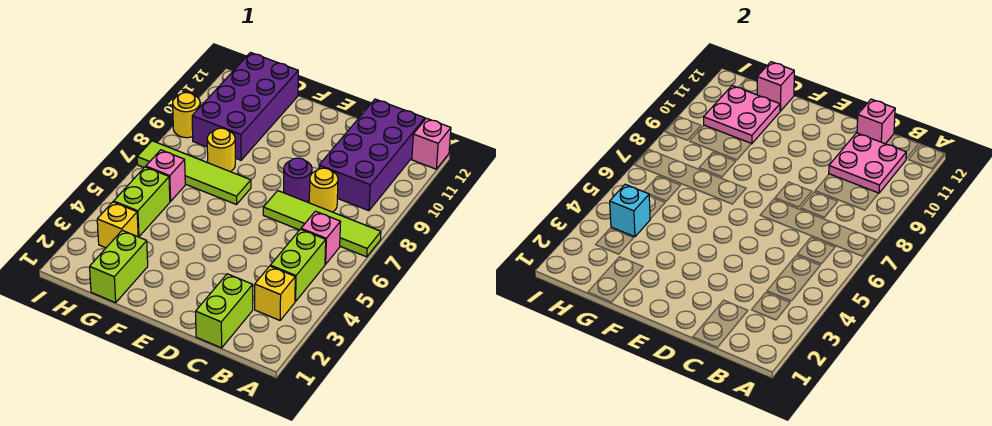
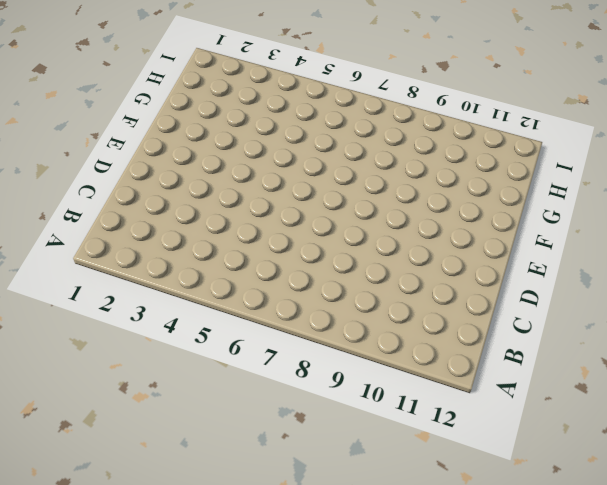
none -> lime 1x4 tile [263,191,381,257]
none -> pink 1x1 brick [412,118,451,169]
none -> yellow 1x1 brick [255,266,295,320]

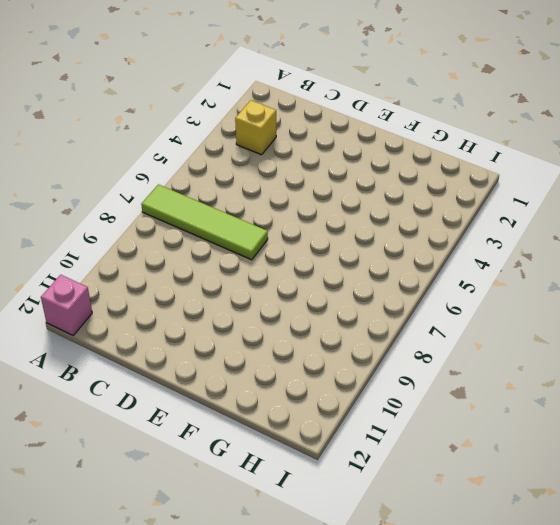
none -> lime 1x2 brick [270,229,326,302]
none -> pink 1x1 brick [301,211,341,264]
none -> purple 2x4 brick [319,99,425,211]

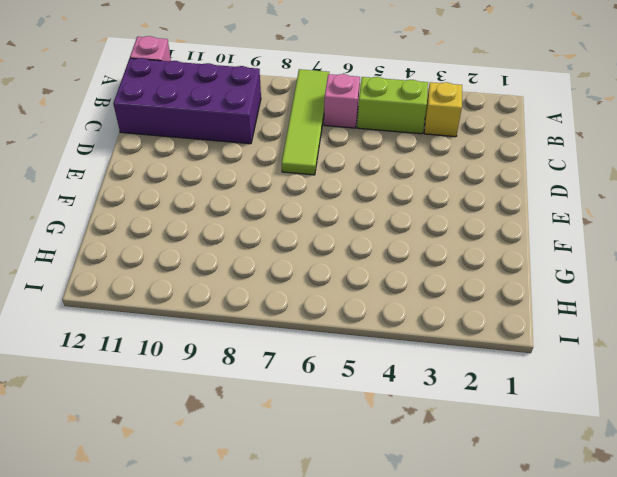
none -> lime 1x2 brick [196,274,253,348]
none -> yellow 1x1 round brick [309,168,338,212]
none -> purple 1x1 round brick [284,158,312,202]

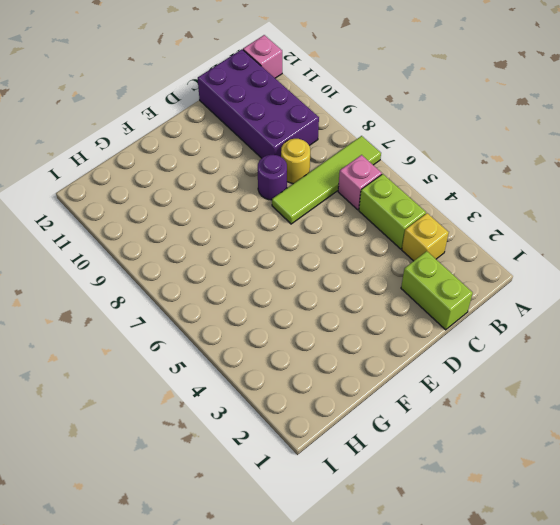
none -> lime 1x4 tile [137,141,251,205]
none -> lime 1x2 brick [90,230,148,303]
none -> yellow 1x1 round brick [207,128,235,172]

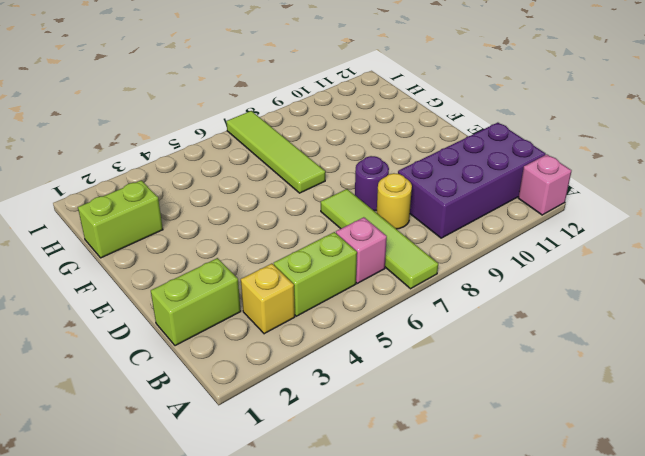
none -> yellow 1x1 round brick [207,128,235,172]
none -> purple 2x4 brick [192,53,298,160]
none -> yellow 1x1 brick [97,202,138,248]

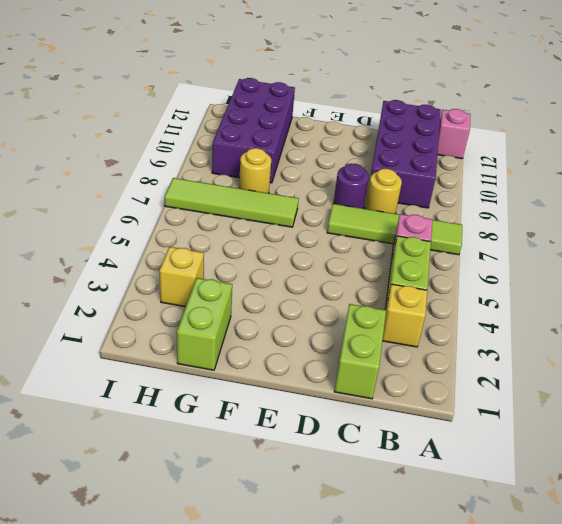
none -> lime 1x2 brick [114,167,170,237]
none -> pink 1x1 brick [146,150,185,202]
none -> yellow 1x1 round brick [173,92,200,138]

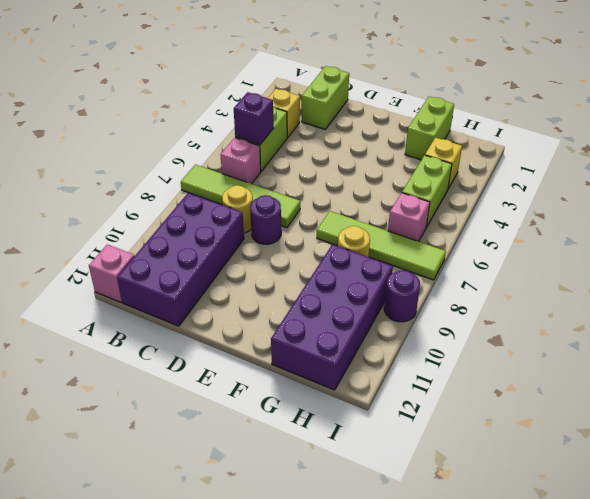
purple 1x1 brick [234,92,274,145] -> none
purple 1x1 round brick [384,270,420,322] -> yellow 1x1 round brick [173,92,200,138]
none -> pink 2x2 plate [829,133,906,193]
none -> pink 1x1 brick [857,99,895,144]
none -> pink 2x2 plate [704,86,780,144]

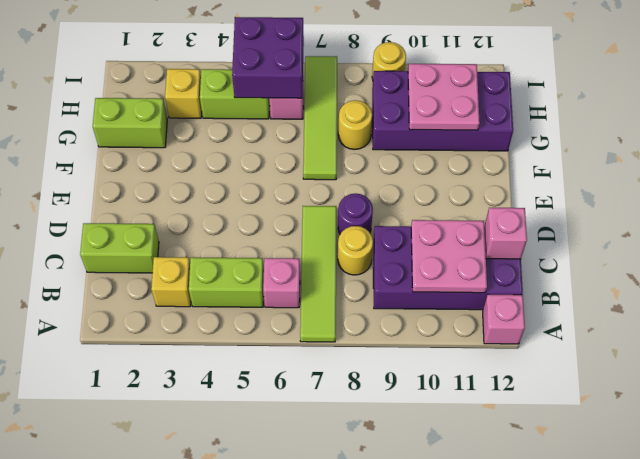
purple 2x2 brick [232,17,304,98] -> none
none -> pink 1x1 brick [757,62,794,111]
none -> cyan 1x1 brick [610,184,650,237]

